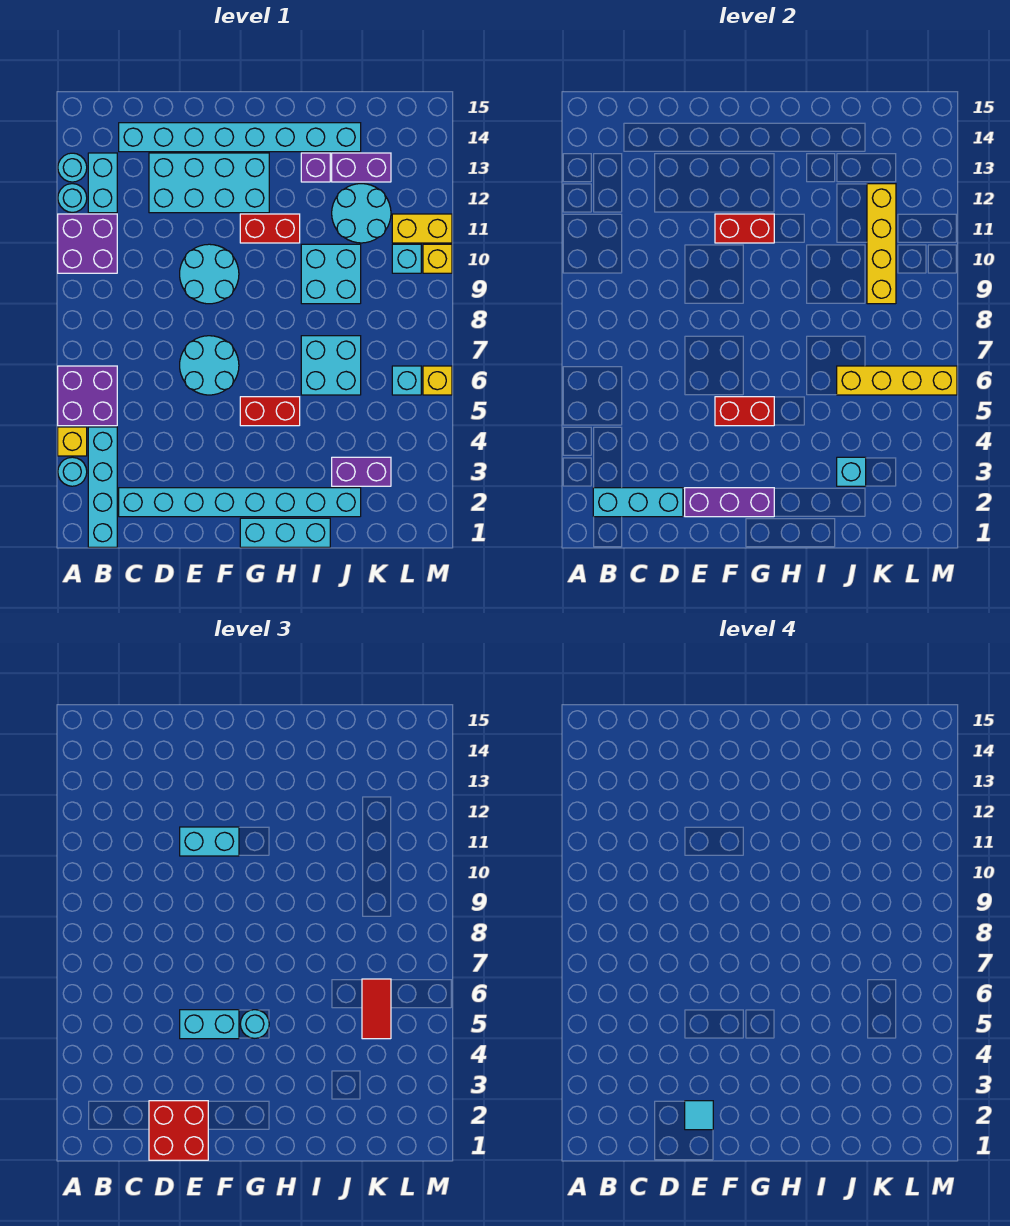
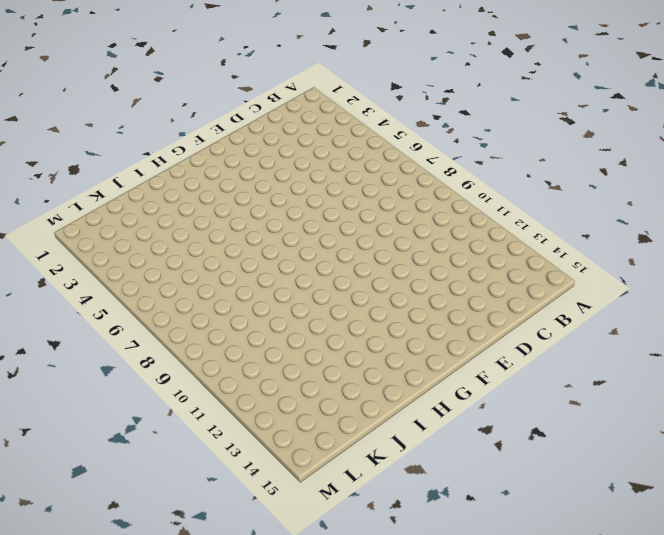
none -> cyan 1x1 round brick [58,457,87,486]
none -> yellow 1x1 brick [58,427,87,456]
none -> purple 2x2 brick [58,366,117,426]
none -> purple 2x2 brick [58,214,117,273]

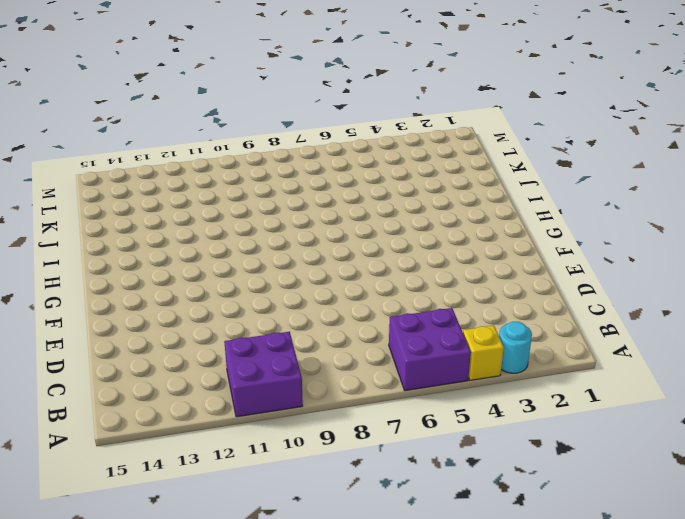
none -> cyan 1x1 round brick [58,184,87,213]
none -> cyan 1x1 round brick [58,153,87,182]
none -> cyan 1x4 brick [88,427,117,547]
none -> cyan 1x2 brick [88,153,117,213]

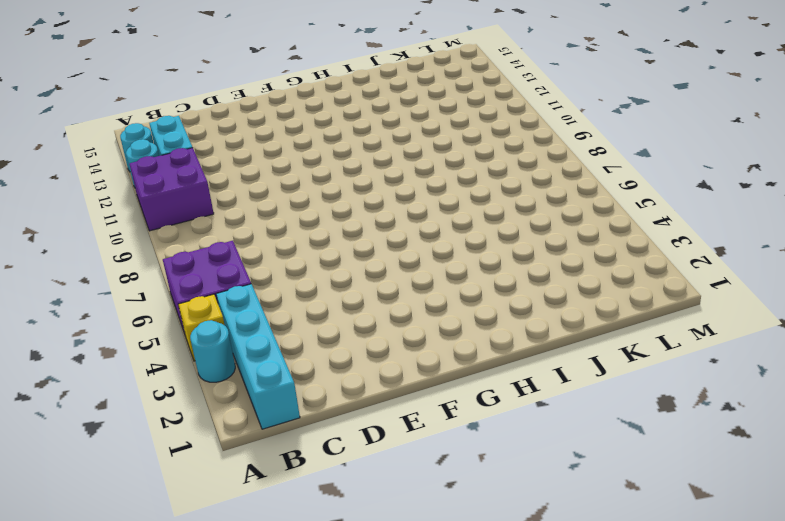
none -> cyan 1x8 brick [119,488,361,517]
none -> cyan 1x8 brick [119,123,361,152]
none -> cyan 2x4 brick [149,153,269,213]
none -> cyan 2x2 round brick [180,336,239,395]

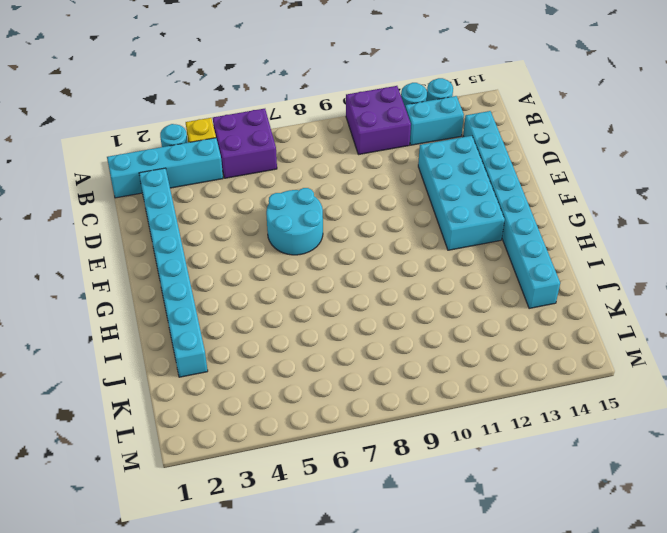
none -> cyan 2x2 round brick [180,244,239,304]
none -> cyan 1x3 brick [240,518,330,547]
none -> red 1x2 brick [240,397,300,426]
none -> red 1x2 brick [240,214,300,243]

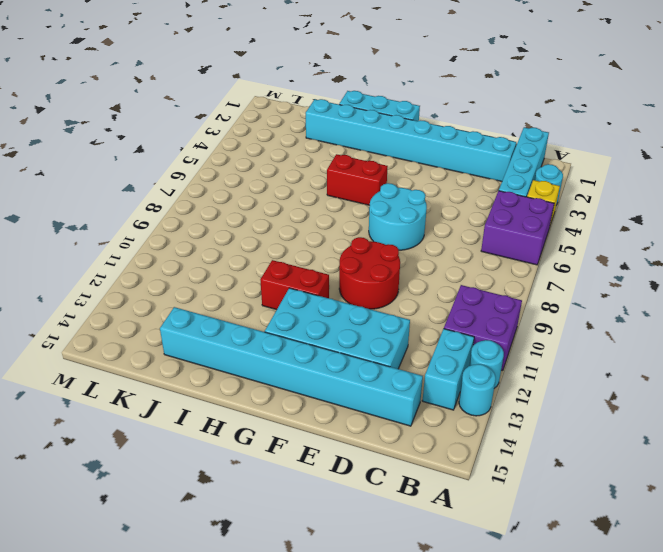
red 2x2 round brick [339,237,400,309] -> cyan 2x2 round brick [180,244,239,304]
none -> cyan 2x2 brick [301,336,361,395]
none -> cyan 2x2 brick [301,244,361,304]
none -> purple 1x1 brick [301,153,330,182]
none -> purple 1x2 brick [332,457,391,486]

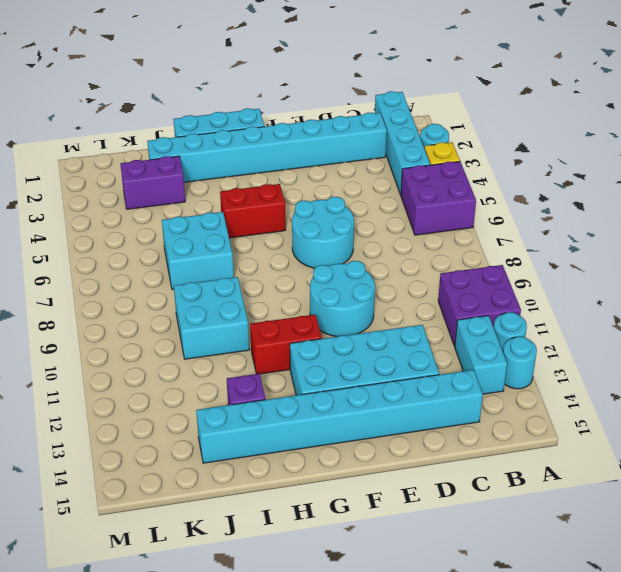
none -> cyan 2x2 round brick [332,184,391,243]
none -> purple 1x2 brick [332,153,391,182]
none -> cyan 1x1 brick [392,366,421,395]
none -> cyan 1x1 brick [392,244,421,273]

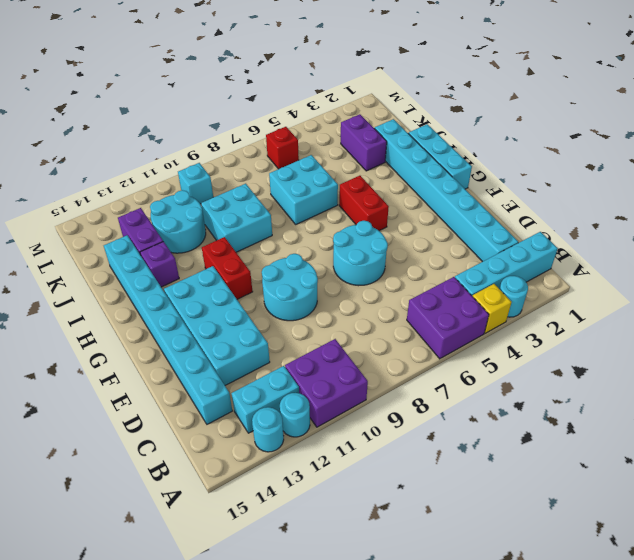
red 1x1 brick [266,127,299,169] -> cyan 1x1 brick [392,366,421,395]
none -> yellow 1x2 brick [392,214,452,243]
none -> yellow 1x1 brick [423,366,452,395]
none -> yellow 1x1 brick [423,244,452,273]
none -> cyan 1x3 brick [593,488,683,517]

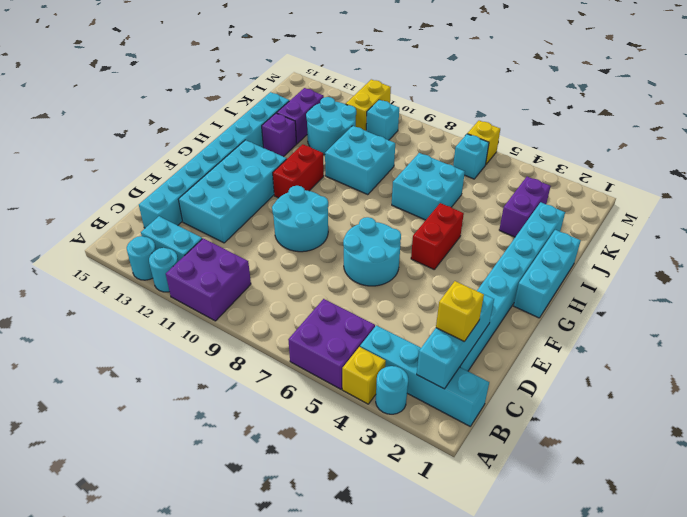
yellow 1x1 brick [436,281,484,341] -> yellow 1x1 brick moved to [423,244,452,273]
none -> purple 1x3 brick [685,488,774,517]
none -> red 1x2 brick [715,397,774,426]
none -> red 1x2 brick [715,214,774,243]
none -> cyan 1x1 brick [837,457,866,486]

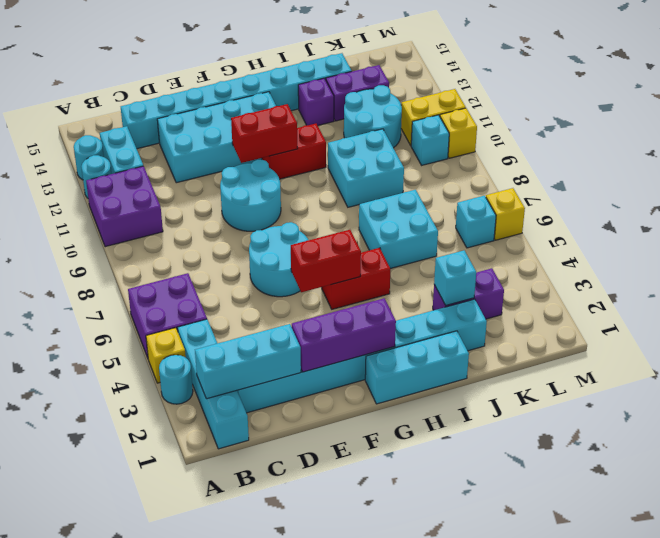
none -> yellow 1x4 brick [837,366,957,395]
none -> yellow 1x4 brick [867,184,896,304]
none -> red 2x2 brick [149,1101,208,1160]
none -> cyan 1x2 brick [180,1010,239,1039]

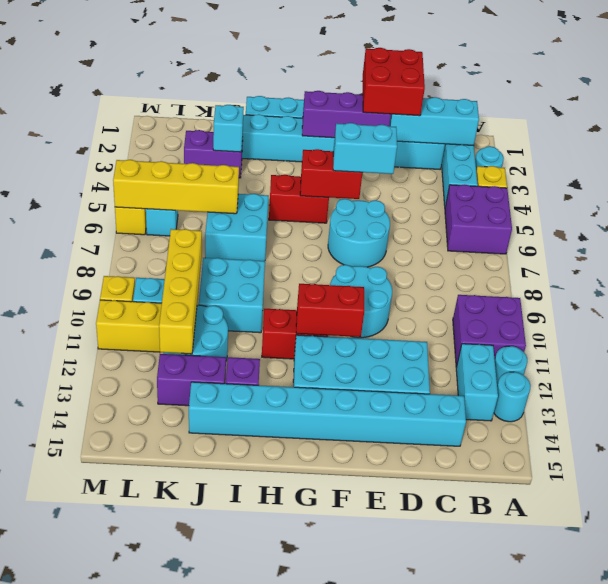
none -> cyan 1x2 brick [180,827,239,856]
none -> cyan 1x1 round brick [240,1010,269,1038]
none -> red 1x2 tile [362,979,391,1039]
none -> cyan 1x1 tile [685,1101,713,1130]

